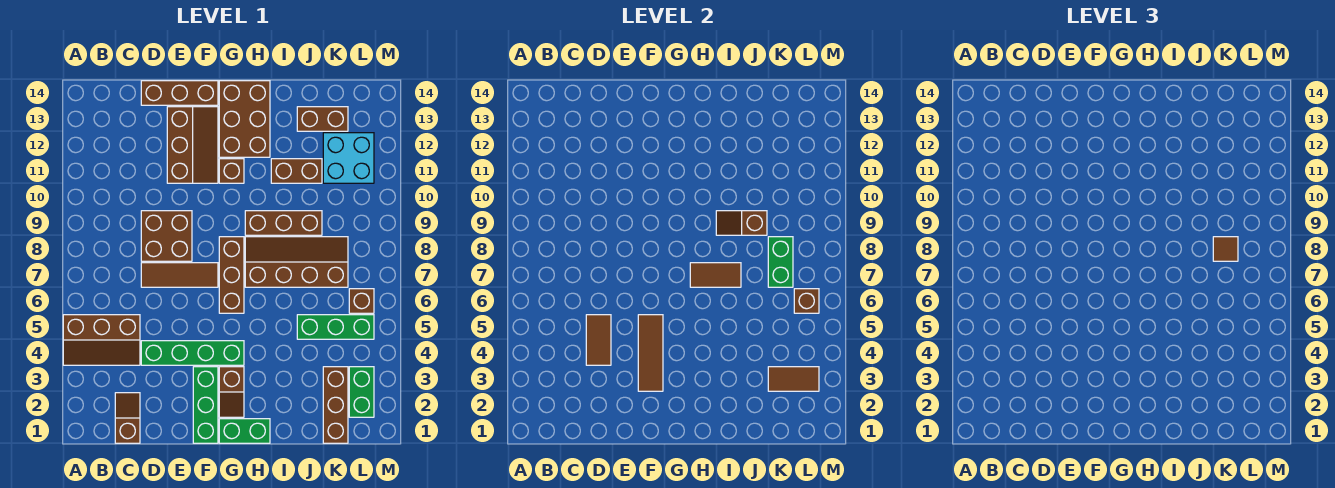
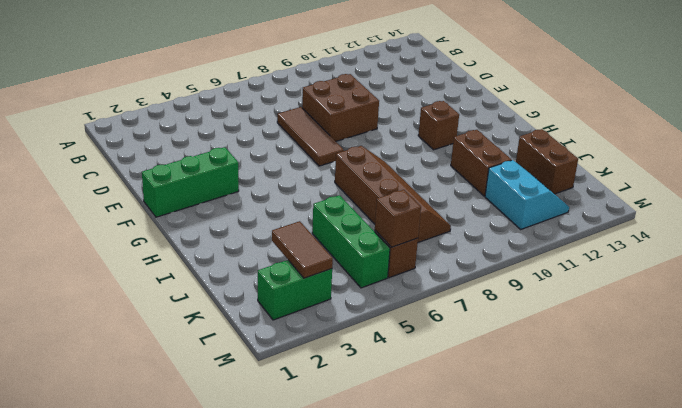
cyan 2x2 slope [485,160,569,229] -> cyan 2x2 brick [323,133,374,183]
none -> brown 2x3 slope [63,315,140,365]
none -> brown 1x2 slope [115,393,140,443]
none -> green 1x4 brick [141,341,244,365]
none -> brown 1x3 brick [141,81,218,105]

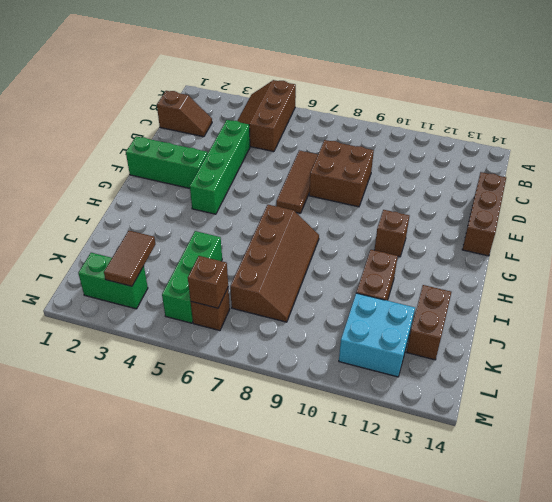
none -> brown 2x3 slope [167,107,218,183]
none -> green 1x2 brick [219,419,270,443]
none -> brown 1x2 slope [219,367,244,417]
none -> brown 1x3 brick [219,237,244,313]

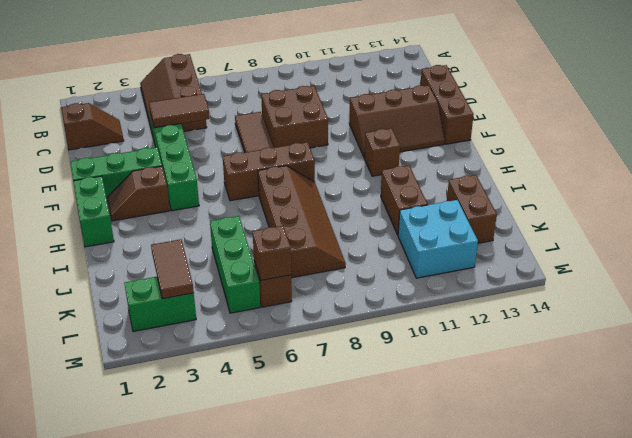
none -> brown 2x3 brick [219,81,270,157]
none -> brown 1x3 brick [245,211,322,235]
none -> brown 1x3 brick [323,367,348,443]
none -> brown 1x3 tile [638,315,663,391]

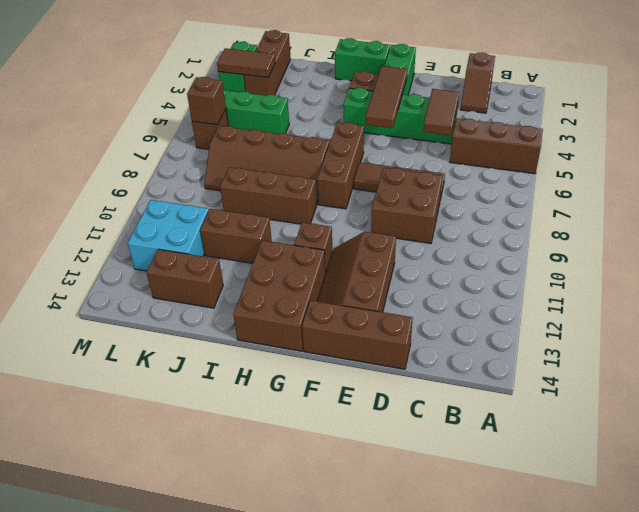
none -> brown 1x2 tile [690,263,741,287]
none -> brown 1x2 slope [716,211,767,235]
none -> green 1x2 brick [768,237,793,287]
none -> brown 1x1 tile [1213,237,1238,261]

